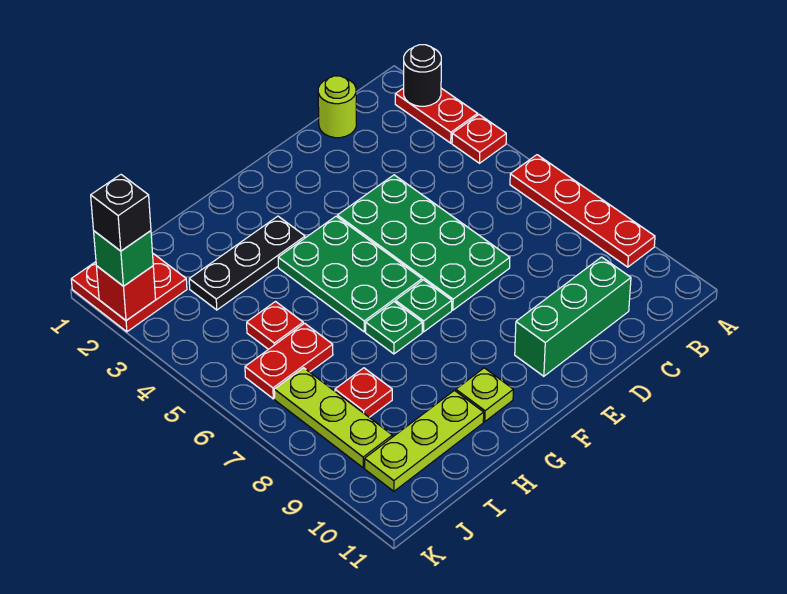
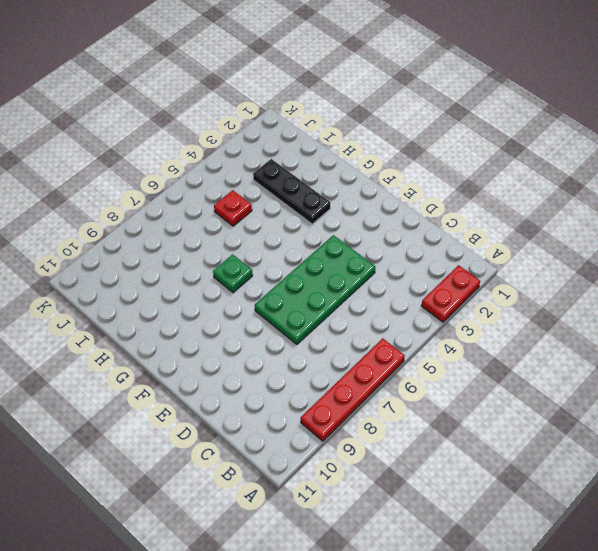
none -> red 1x1 plate [452,115,506,163]
none -> lime 1x1 round brick [318,76,356,138]
none -> green 1x3 brick [515,257,631,376]

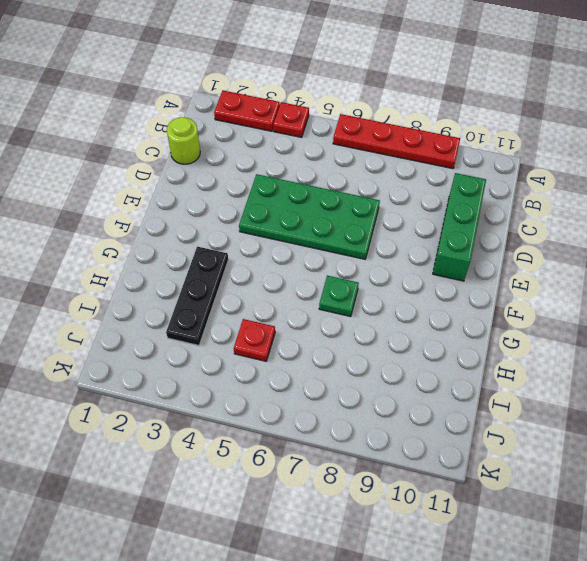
none -> green 2x3 plate [278,216,422,332]
none -> green 1x1 plate [395,280,452,332]
none -> lime 1x1 plate [456,368,513,422]

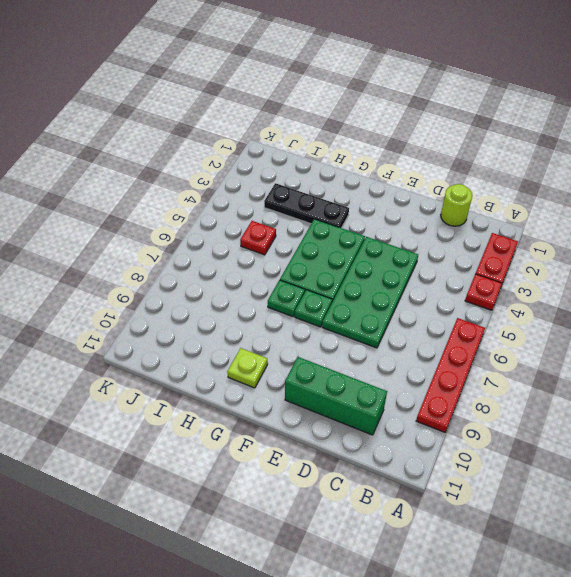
none -> lime 1x3 plate [365,390,484,491]
none -> red 1x2 plate [245,323,333,399]
none -> red 1x1 plate [335,368,392,417]

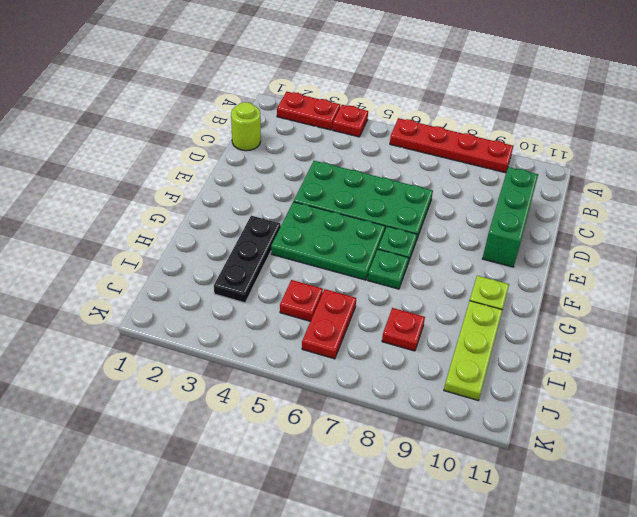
none -> red 2x2 plate [71,254,187,332]
none -> lime 1x3 plate [274,368,392,468]
none -> black 1x1 round brick [404,45,441,106]

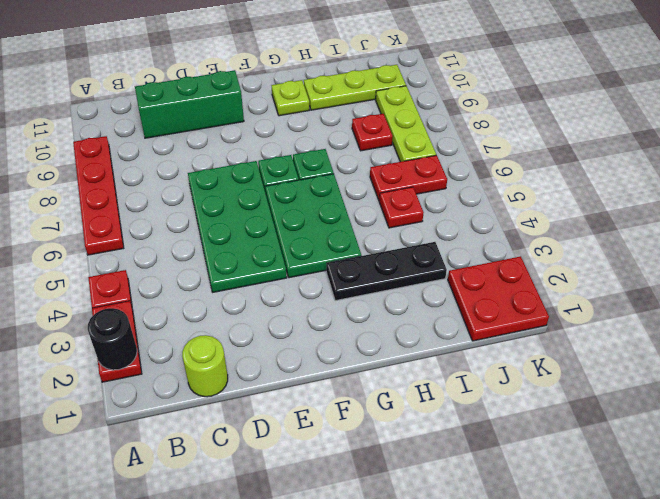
none -> red 1x1 brick [96,266,156,320]
none -> green 1x1 brick [94,231,153,286]
none -> black 1x1 brick [91,175,151,251]

